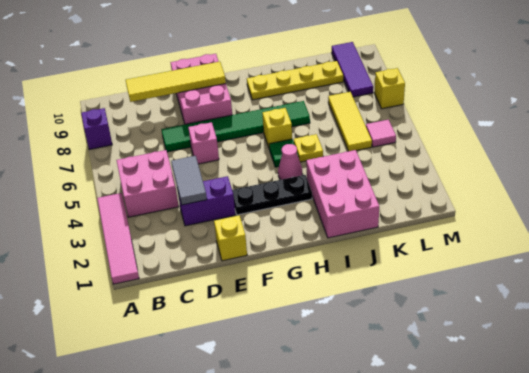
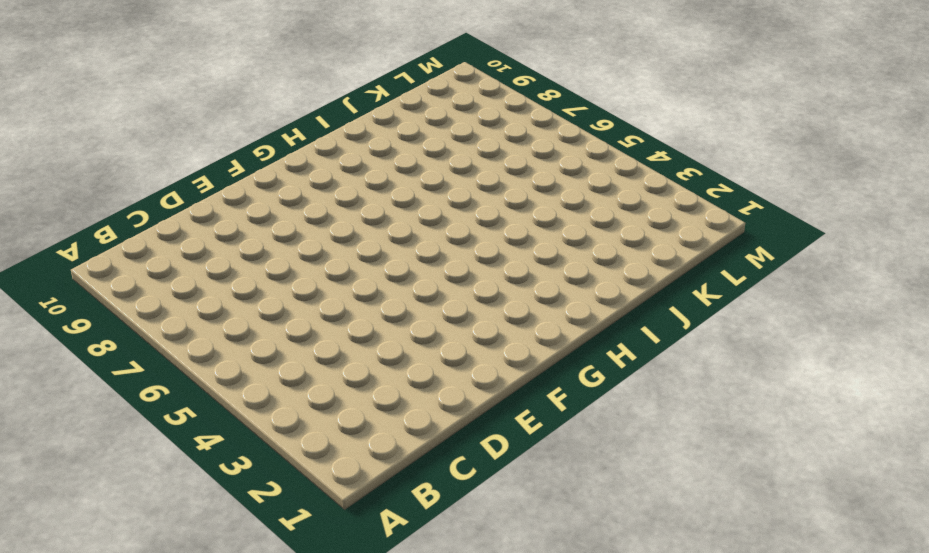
none -> pink 1x4 tile [97,193,139,284]
none -> purple 1x1 brick [81,108,112,150]
none -> pink 2x2 brick [117,150,179,217]

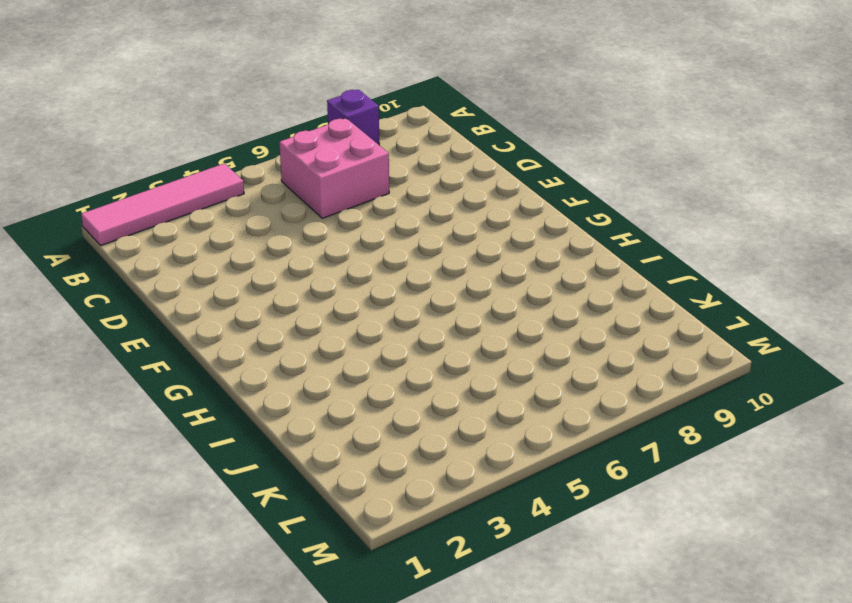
pink 2x2 brick [279,118,389,218] -> pink 2x2 brick moved to [117,150,179,217]
none -> purple 1x2 brick [177,176,235,226]
none -> green 1x6 tile [161,101,310,152]
none -> yellow 1x1 brick [214,215,247,261]

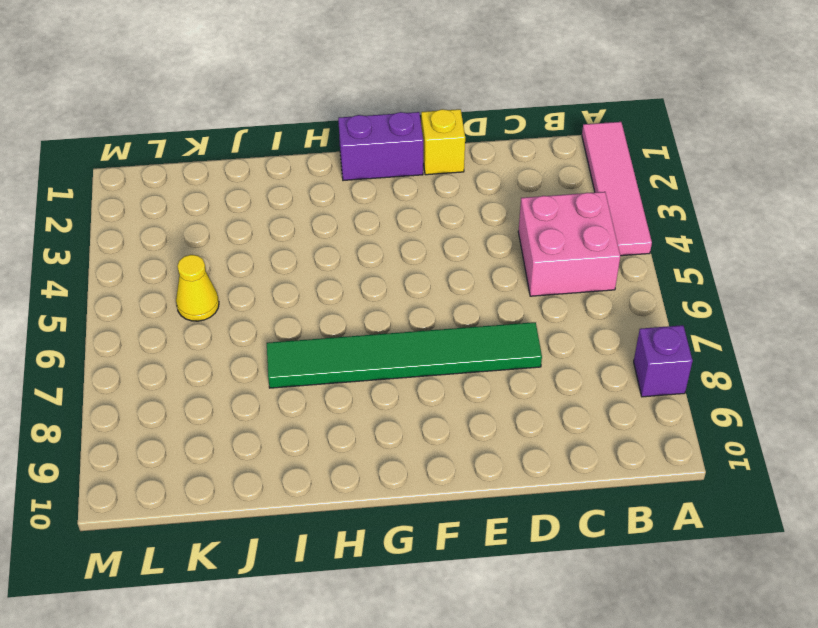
purple 1x2 brick [338,112,423,180] -> purple 1x2 brick moved to [177,176,235,226]
yellow 1x1 cone [176,255,219,321] -> yellow 1x3 tile [328,92,372,151]
none -> pink 1x1 brick [188,122,219,164]
none -> pink 2x3 brick [171,54,232,124]
none -> black 1x3 plate [232,175,312,215]

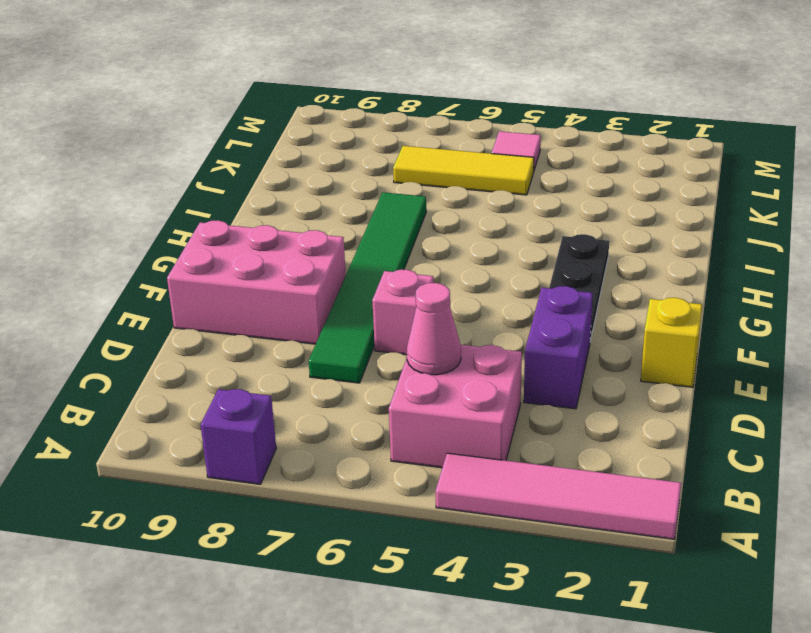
pink 1x1 cone [407,283,461,375] -> pink 1x1 cone moved to [278,144,303,180]
none -> green 1x1 tile [269,139,299,167]
none -> yellow 1x1 brick [262,108,292,147]
none -> yellow 1x4 plate [247,61,343,100]

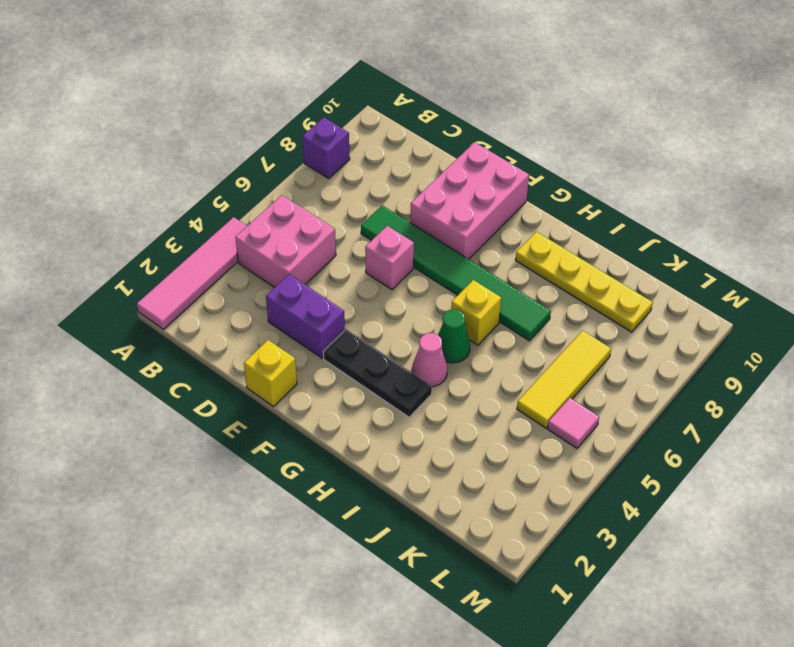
green 1x1 cone [438,309,470,363] -> green 1x1 tile [269,139,299,167]
none -> pink 2x3 brick [306,150,379,238]
none -> yellow 1x1 plate [294,134,323,162]
none -> purple 1x3 tile [332,42,373,97]

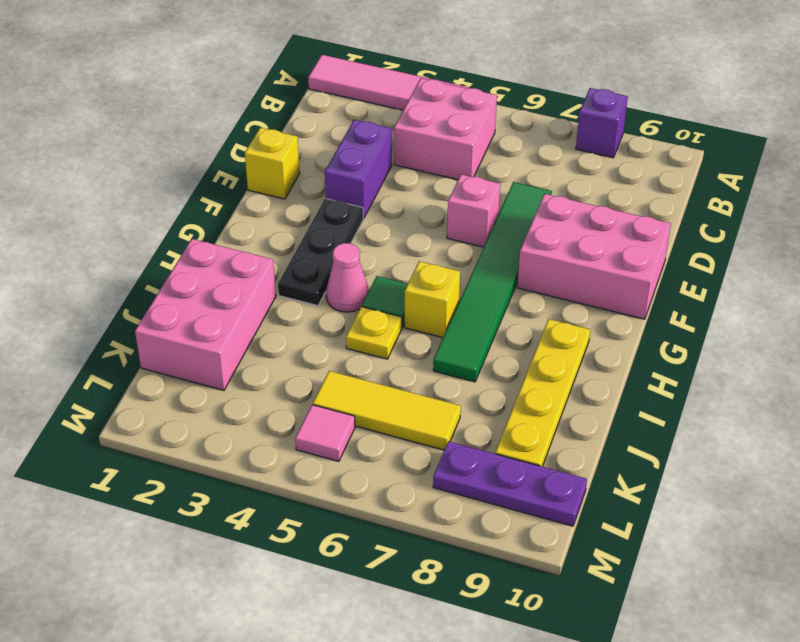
pink 2x3 brick [135,239,276,390] -> pink 2x3 brick turned to [306,150,379,238]
purple 1x3 plate [433,441,587,526] -> purple 1x3 tile [332,42,373,97]
none -> yellow 1x1 brick [374,68,405,109]
none -> yellow 1x4 tile [126,62,226,102]
none -> grey 1x2 tile [171,156,207,205]

